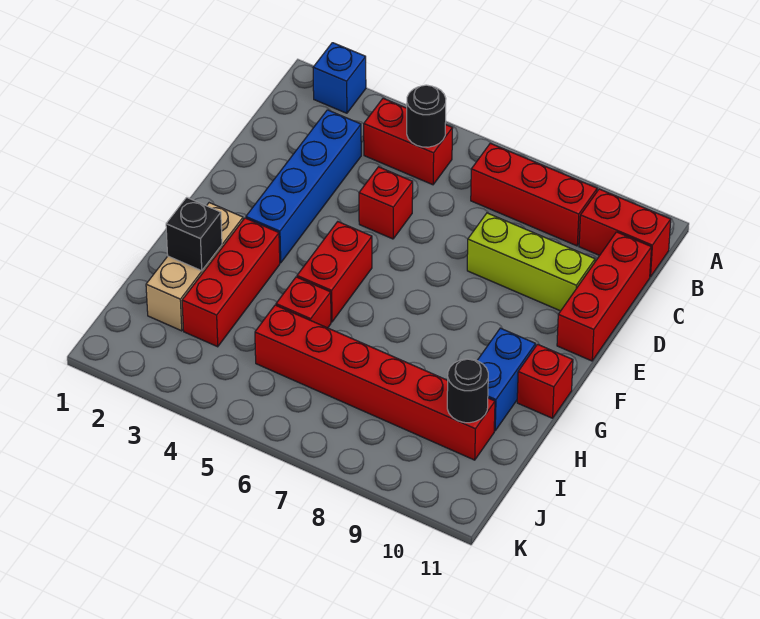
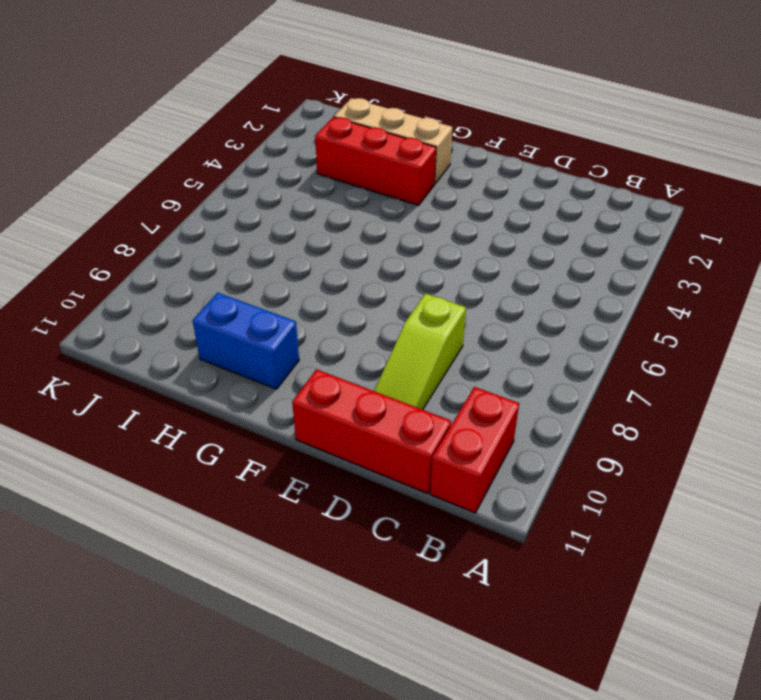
lime 1x3 slope [374,293,466,410] -> lime 1x3 brick [467,213,595,311]
none -> blue 1x1 brick [313,43,366,113]
none -> red 1x2 brick [364,98,453,185]
none -> red 1x3 brick [471,143,597,246]

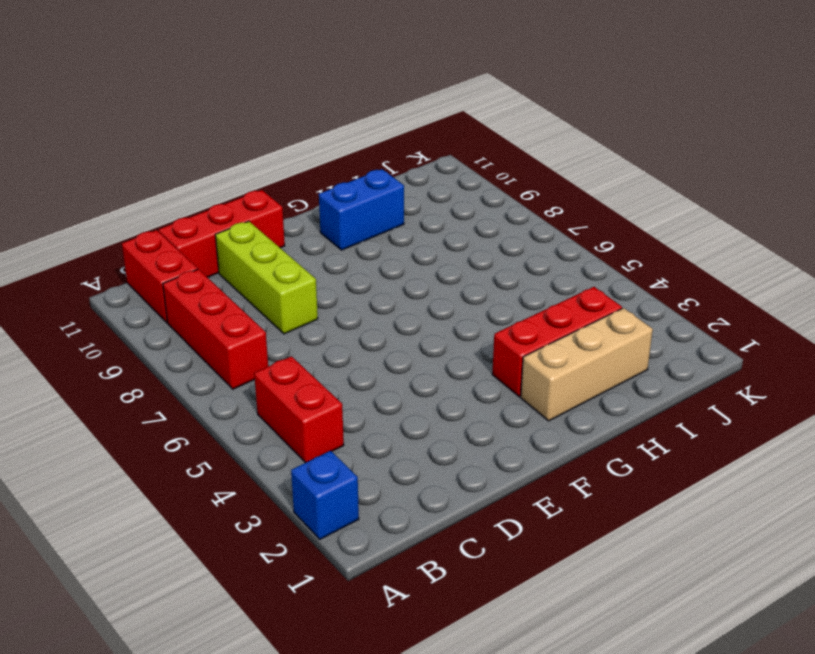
none -> blue 1x4 brick [246,110,361,263]
none -> red 1x1 brick [359,167,413,239]
none -> red 1x2 brick [297,222,372,322]

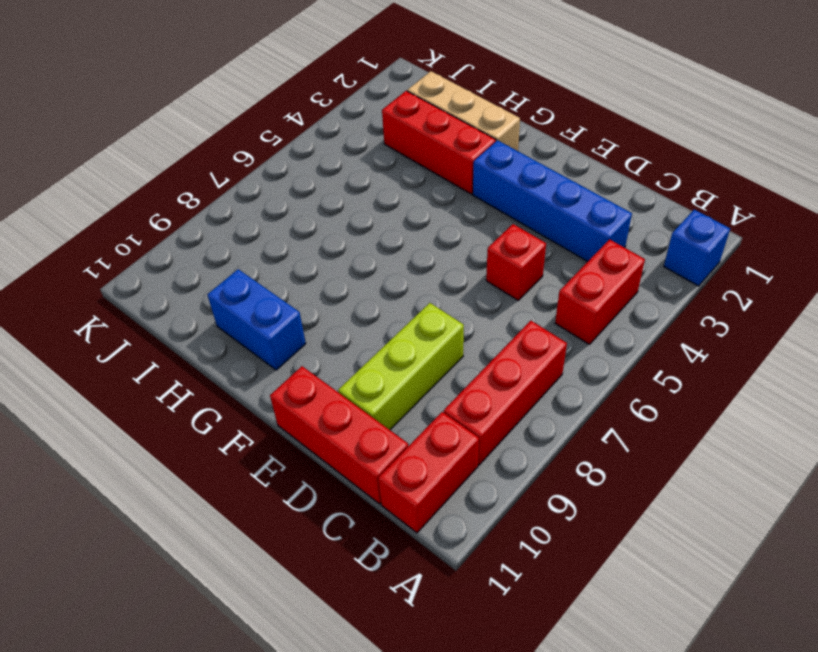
none -> red 1x2 brick [297,222,372,322]
none -> red 1x1 brick [517,344,573,418]
none -> red 1x1 brick [276,277,331,328]

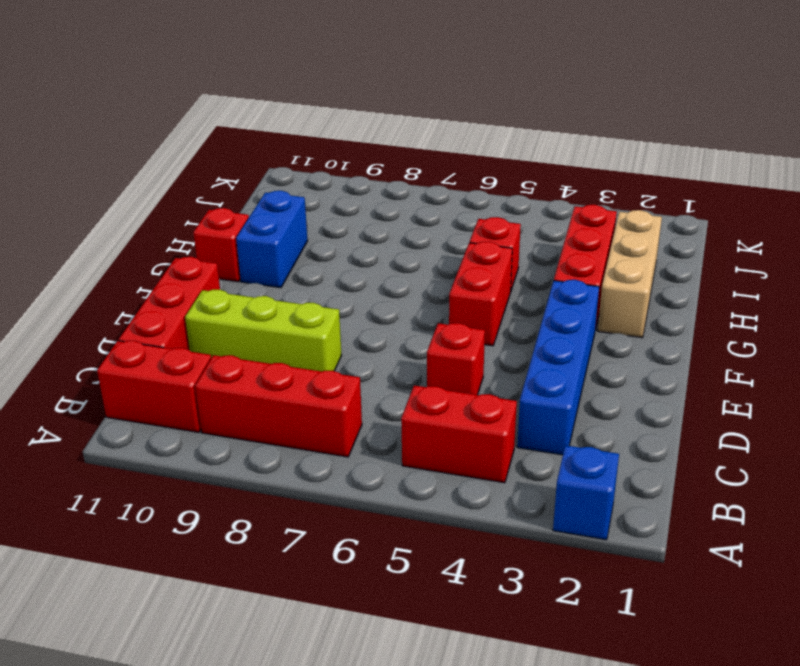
none -> red 1x6 brick [255,305,495,460]
none -> black 1x1 round brick [407,85,446,147]
none -> black 1x1 brick [166,197,222,271]

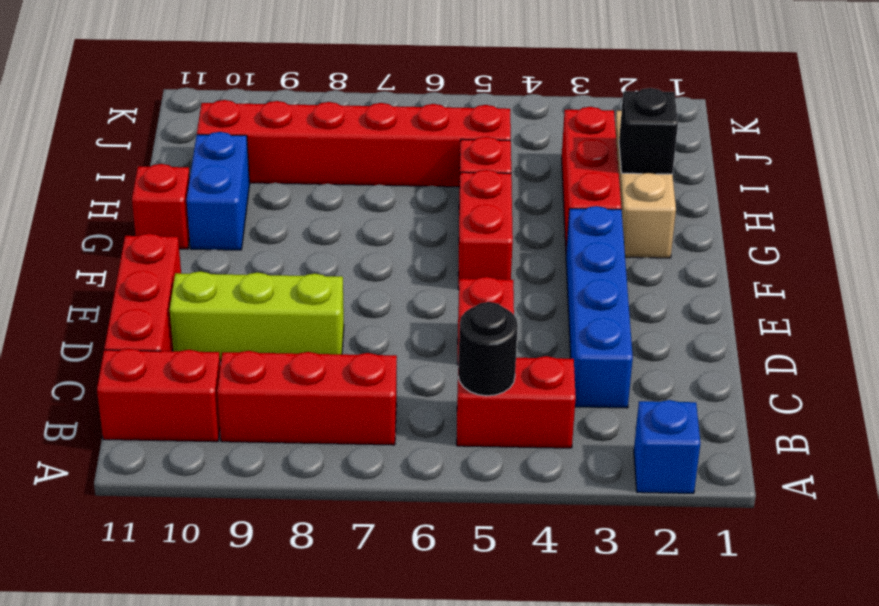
none -> black 1x1 round brick [447,359,488,423]

